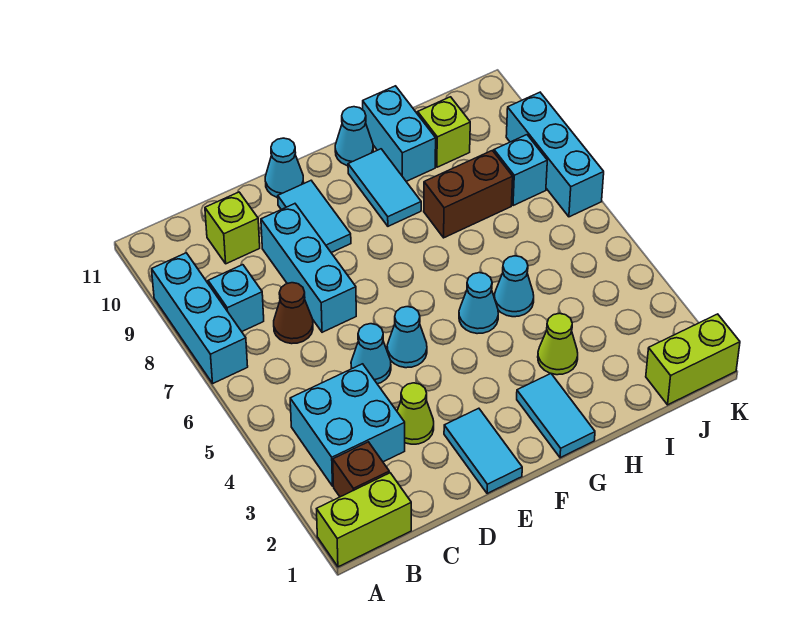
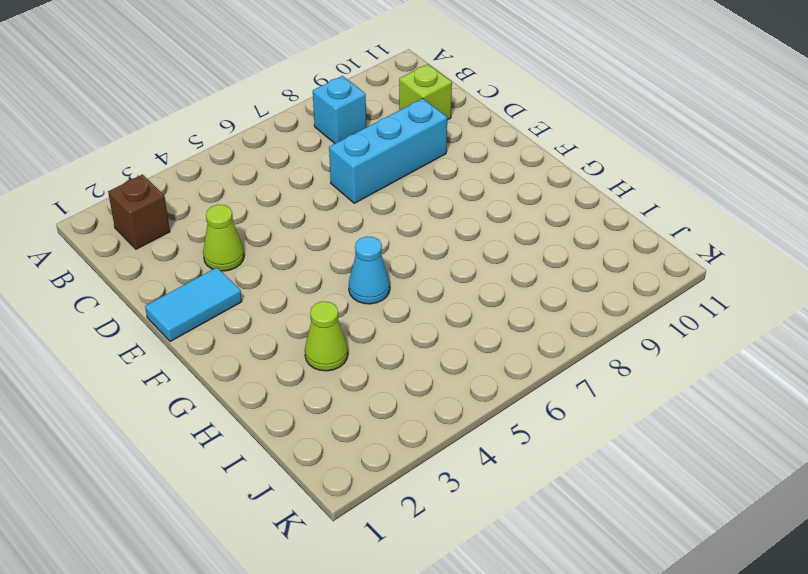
none -> lime 1x2 brick [317,473,411,567]
none -> cyan 1x3 brick [152,253,248,383]
none -> cyan 2x2 brick [290,364,405,486]

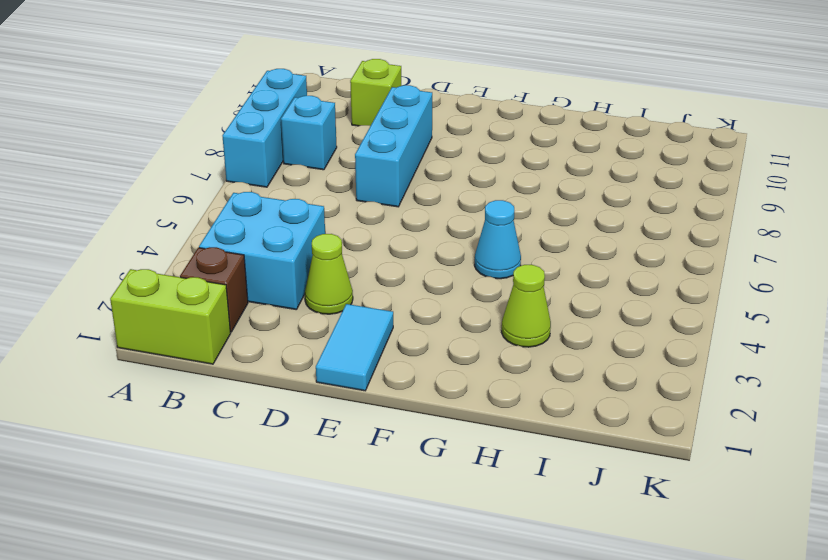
none -> brown 1x1 cone [274,283,313,344]
none -> cyan 1x1 cone [351,324,391,384]
none -> cyan 1x1 cone [387,307,427,368]

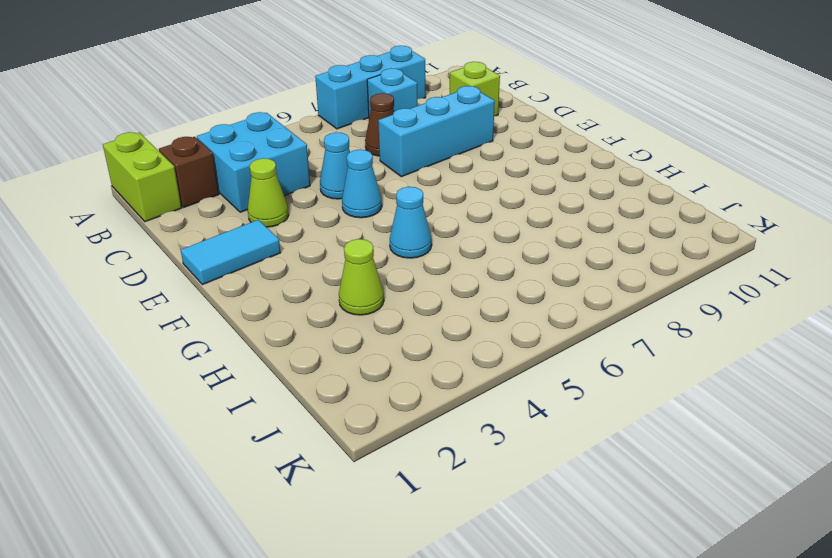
none -> cyan 1x2 tile [278,181,351,253]
none -> cyan 1x1 cone [265,138,304,197]
none -> cyan 1x2 tile [517,373,595,458]

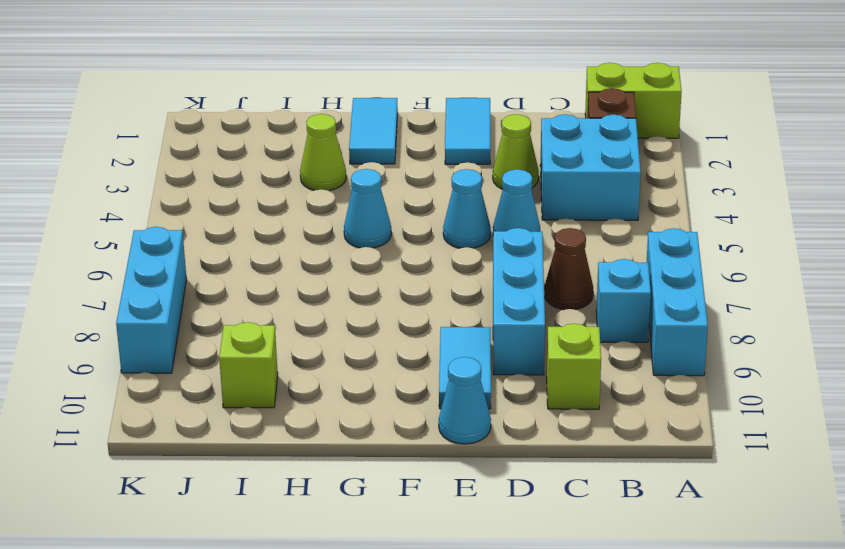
none -> cyan 1x2 tile [348,149,421,226]
none -> cyan 1x1 cone [335,107,373,166]
none -> cyan 1x1 cone [494,256,534,317]

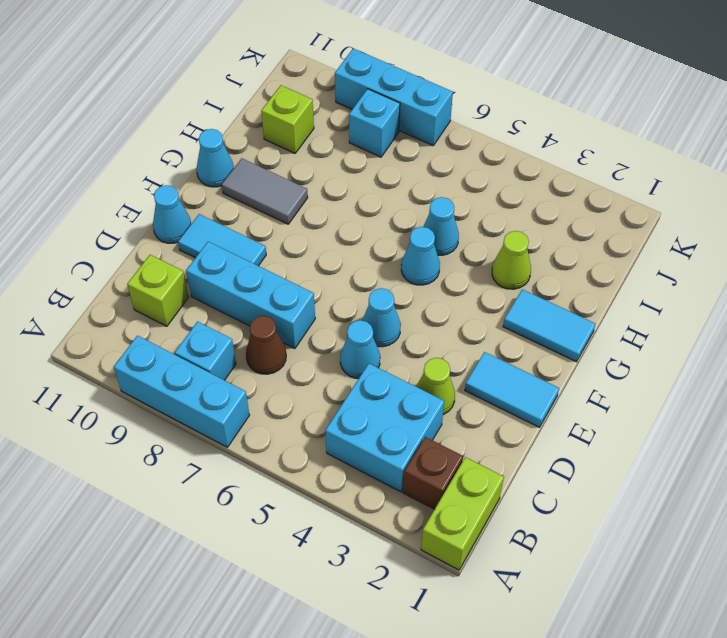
grey 1x2 tile [222,158,308,224] -> cyan 1x2 tile [348,149,421,226]
none -> brown 1x2 brick [424,150,513,238]
none -> cyan 1x2 brick [363,86,436,181]
none -> lime 1x2 brick [646,314,740,405]

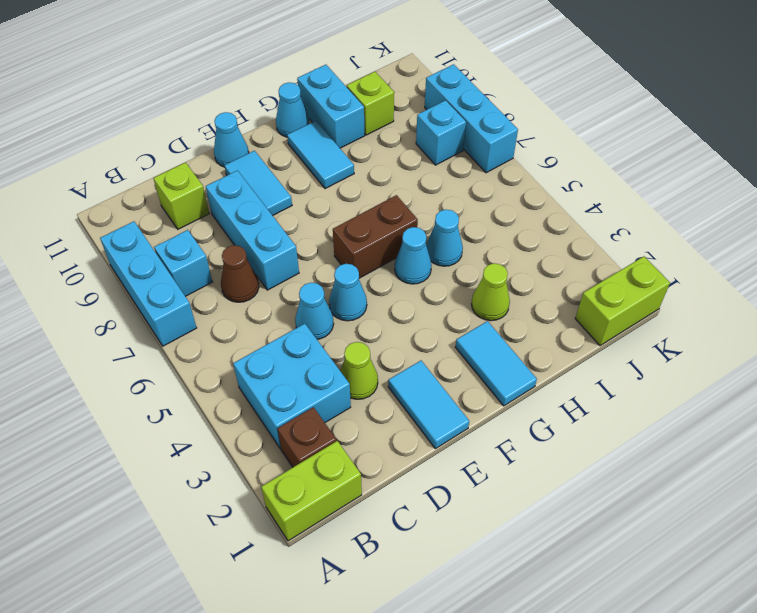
brown 1x2 brick [333,195,418,278] -> brown 1x2 brick moved to [424,150,513,238]

